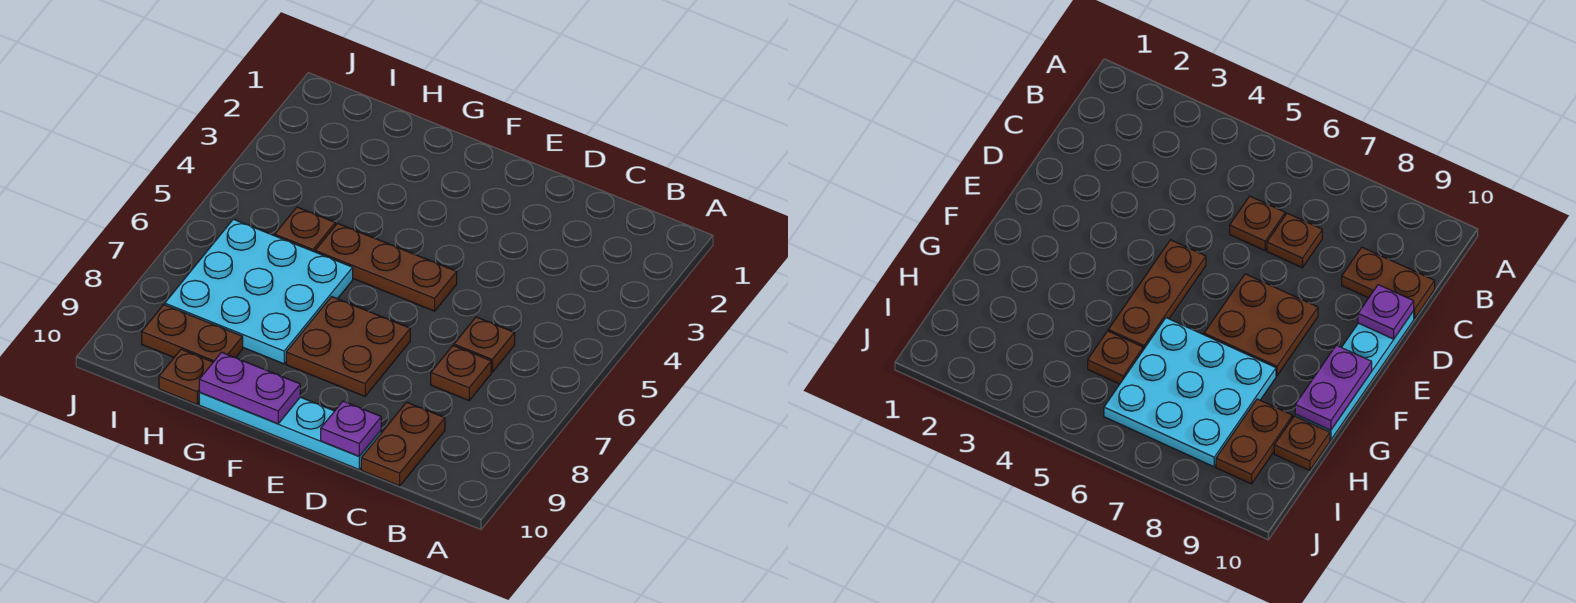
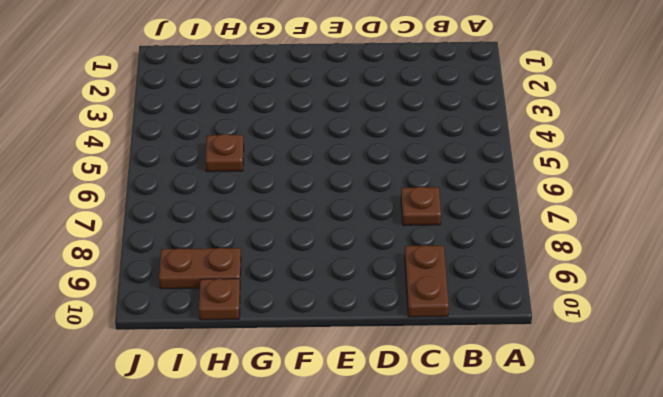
none -> brown 1x1 plate [454,317,515,372]
none -> cyan 1x4 plate [199,393,381,469]
none -> brown 1x3 plate [315,224,457,311]

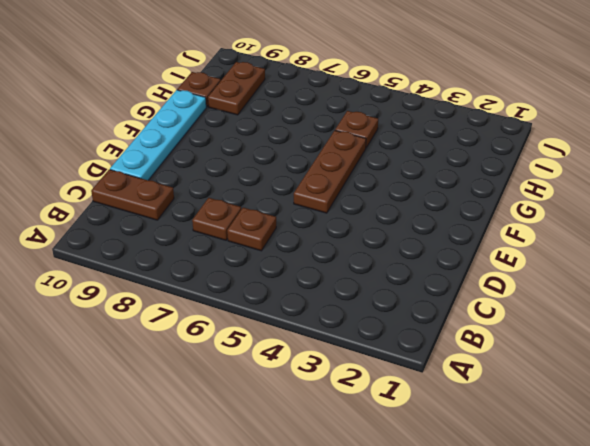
none -> brown 2x2 plate [286,297,410,396]
none -> cyan 3x3 plate [165,219,353,364]
none -> purple 1x1 plate [321,401,381,456]

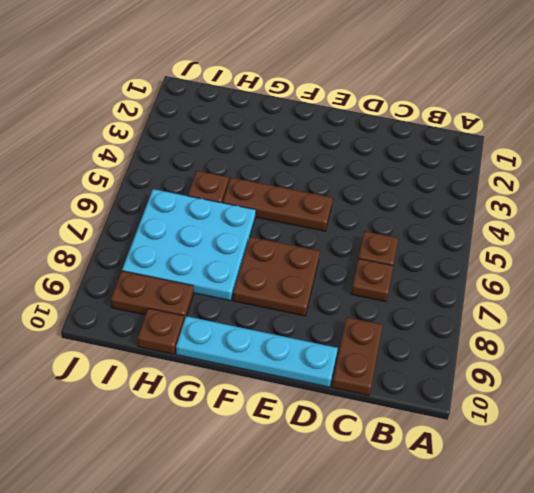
none -> purple 1x1 plate [321,401,381,456]
none -> purple 1x2 plate [199,352,300,424]

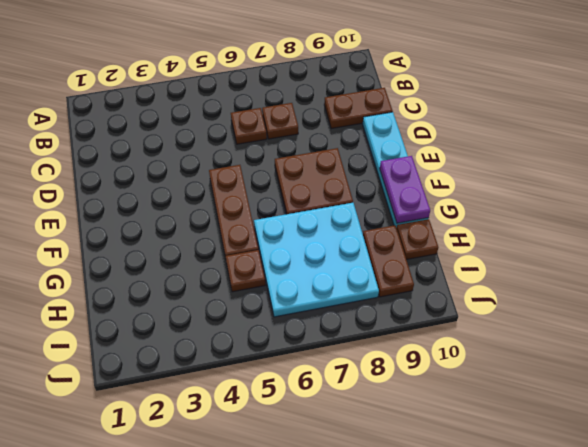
none -> purple 1x1 plate [321,401,381,456]

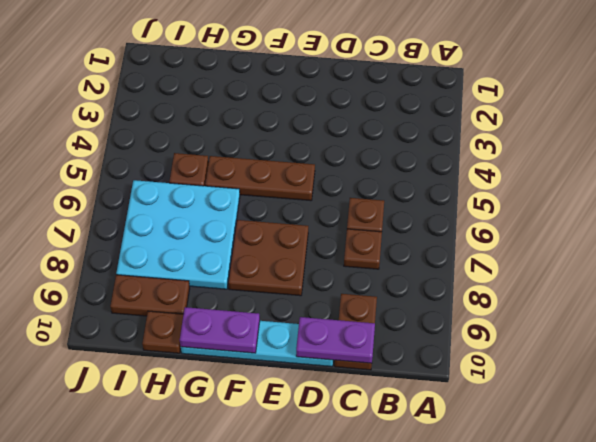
purple 1x2 plate [296,317,375,363] -> purple 1x1 plate [321,401,381,456]

